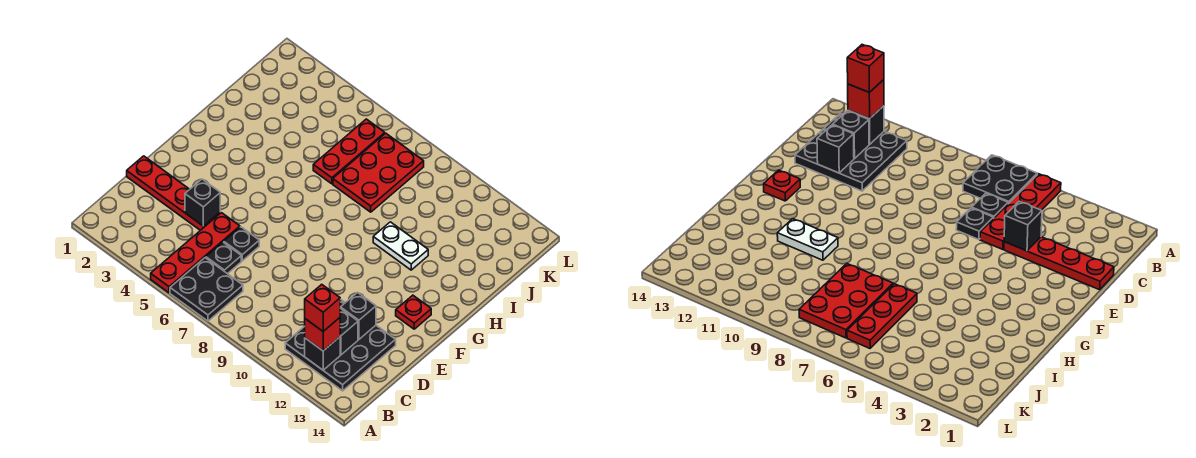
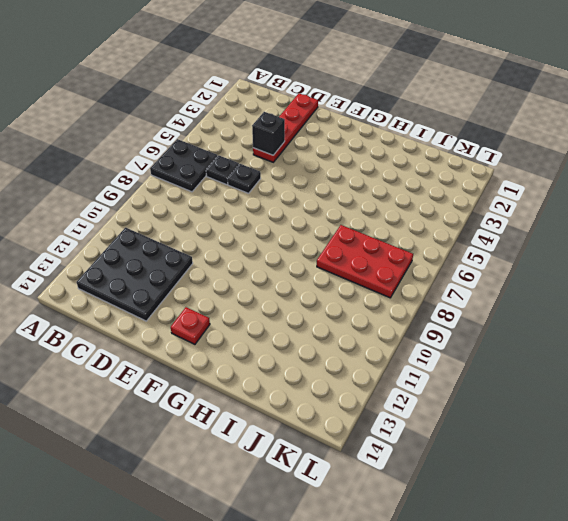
none -> red 1x4 plate [151,213,240,293]
none -> white 1x2 plate [373,222,428,270]
none -> red 1x3 plate [313,119,385,184]

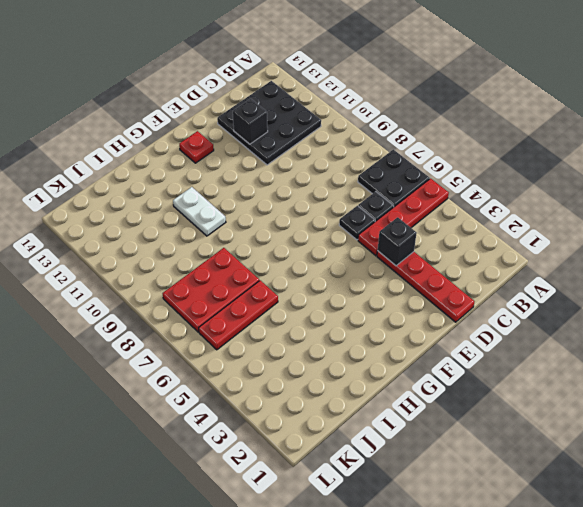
none -> black 1x1 brick [305,337,340,370]
none -> black 1x1 brick [340,308,358,355]
none -> red 1x1 brick [305,318,340,351]

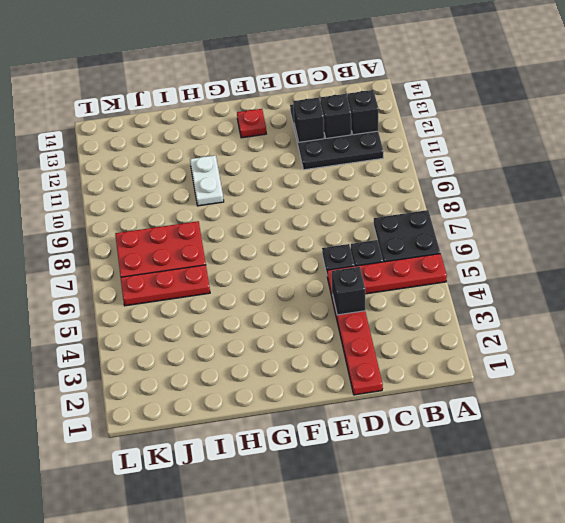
none -> red 1x1 brick [305,318,340,351]
none -> red 1x1 brick [305,284,340,331]

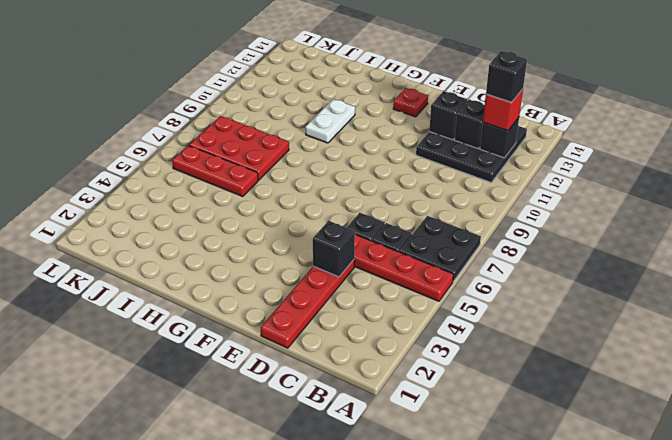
black 1x1 brick [486,51,527,102] -> red 1x1 brick [305,284,340,331]

